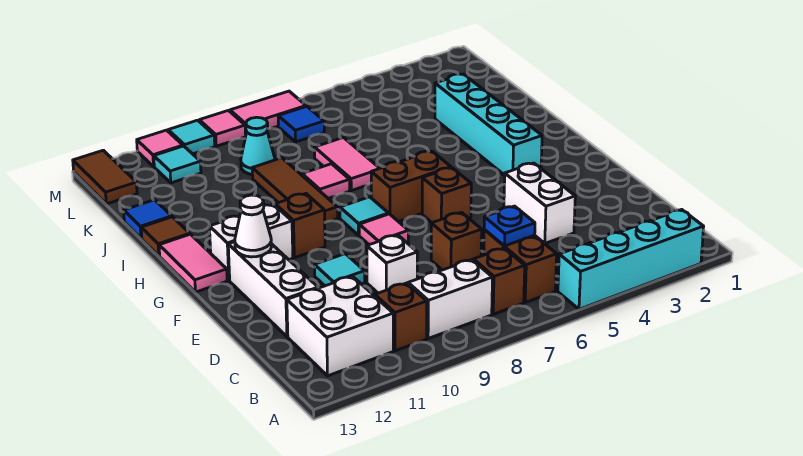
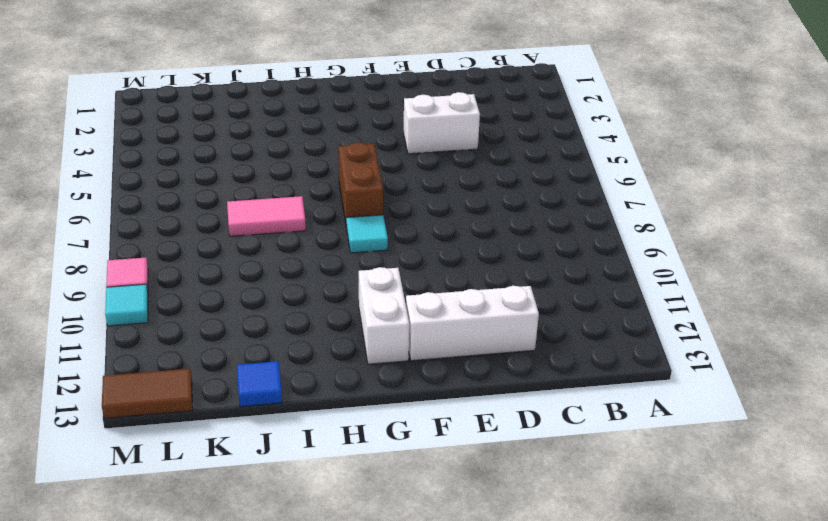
none -> cyan 1x4 brick [558,210,704,309]
none -> brown 1x2 brick [484,230,557,302]
none -> brown 1x1 brick [473,248,525,314]
none -> white 1x2 brick [408,260,492,339]

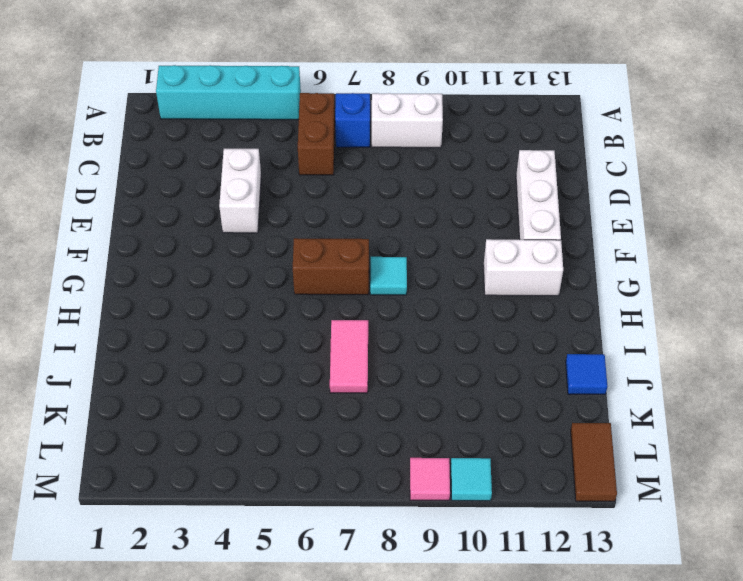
blue 1x1 brick [335,93,370,147] -> brown 1x1 brick [473,248,525,314]
none -> brown 1x1 brick [375,283,427,351]
none -> white 2x2 brick [287,276,393,376]
none -> brown 1x1 brick [431,213,482,270]
none -> white 1x1 brick [367,235,417,293]

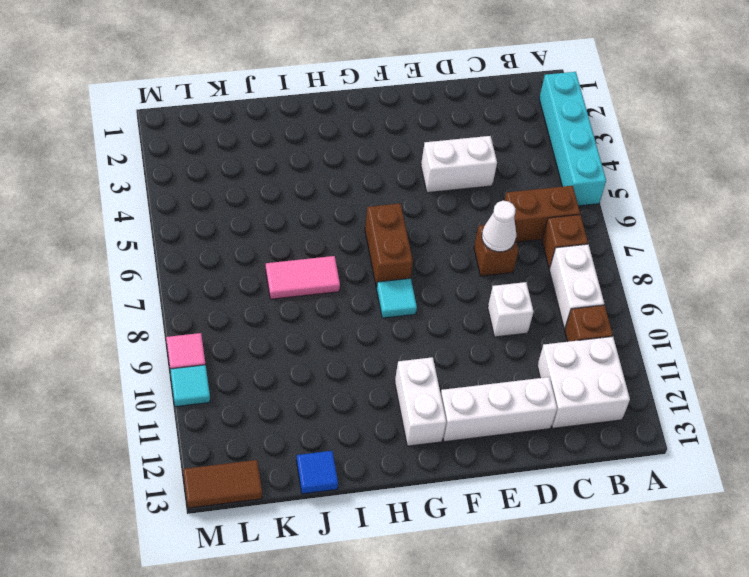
white 1x1 cone [482,201,516,252] -> white 1x1 cone moved to [235,195,272,257]
none -> cyan 1x1 tile [315,254,365,286]
none -> brown 1x1 brick [422,168,471,223]
none -> pink 1x1 tile [359,214,408,245]
none -> cyan 1x4 brick [435,74,542,175]

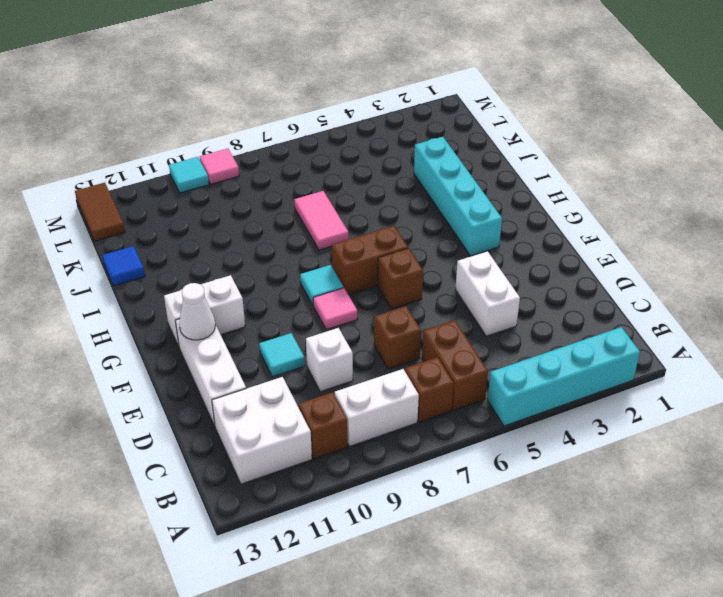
none -> brown 1x1 brick [275,194,325,258]
none -> pink 1x2 tile [159,234,227,292]
none -> brown 1x3 tile [252,158,338,222]
none -> pink 1x1 tile [302,164,350,198]

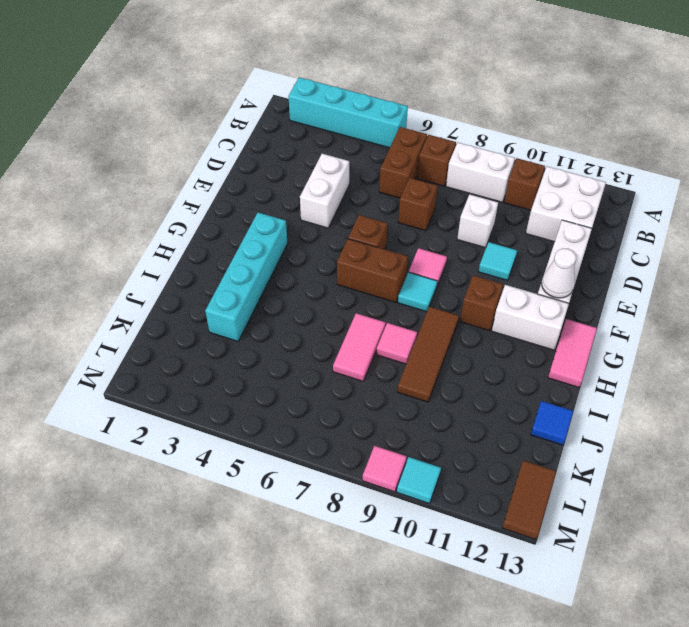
none -> brown 1x1 tile [141,217,190,256]
none -> cyan 1x1 cone [241,117,275,175]
none -> blue 1x1 tile [278,106,324,142]
none -> cyan 1x1 tile [154,146,201,183]

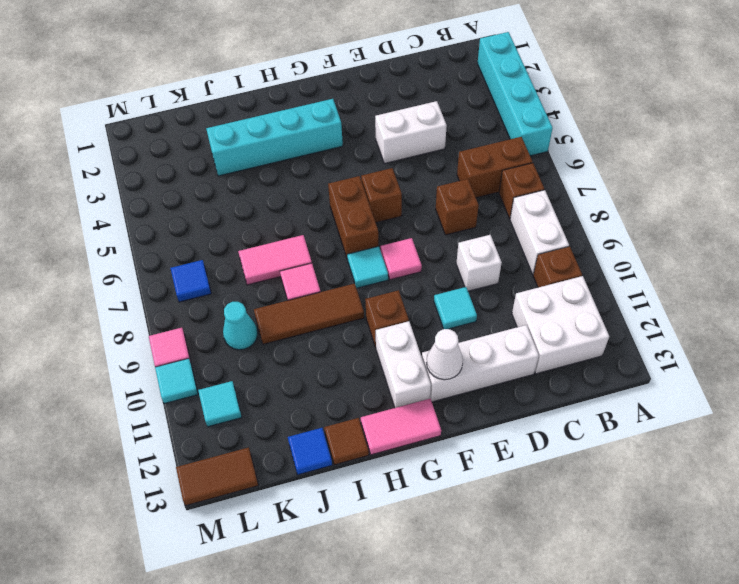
none -> pink 1x2 tile [230,91,306,134]
none -> pink 1x1 tile [137,130,183,166]
none -> blue 1x1 plate [484,206,535,246]

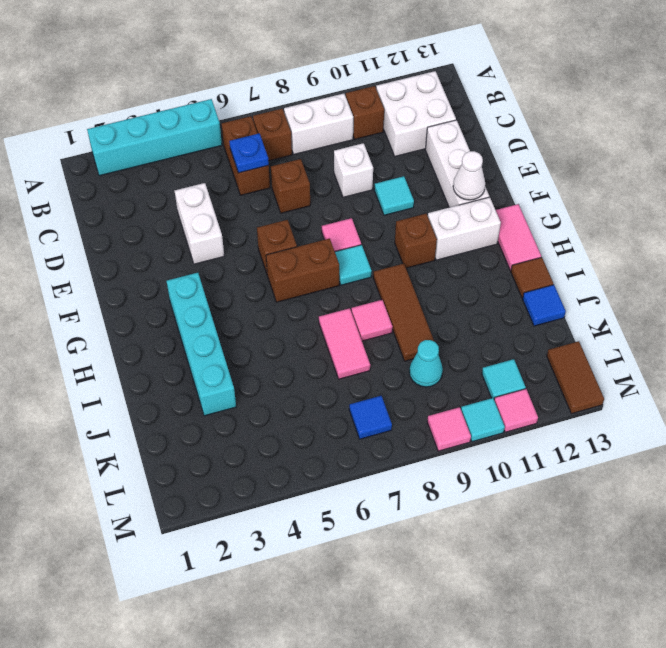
none -> pink 1x2 tile [230,91,306,134]

